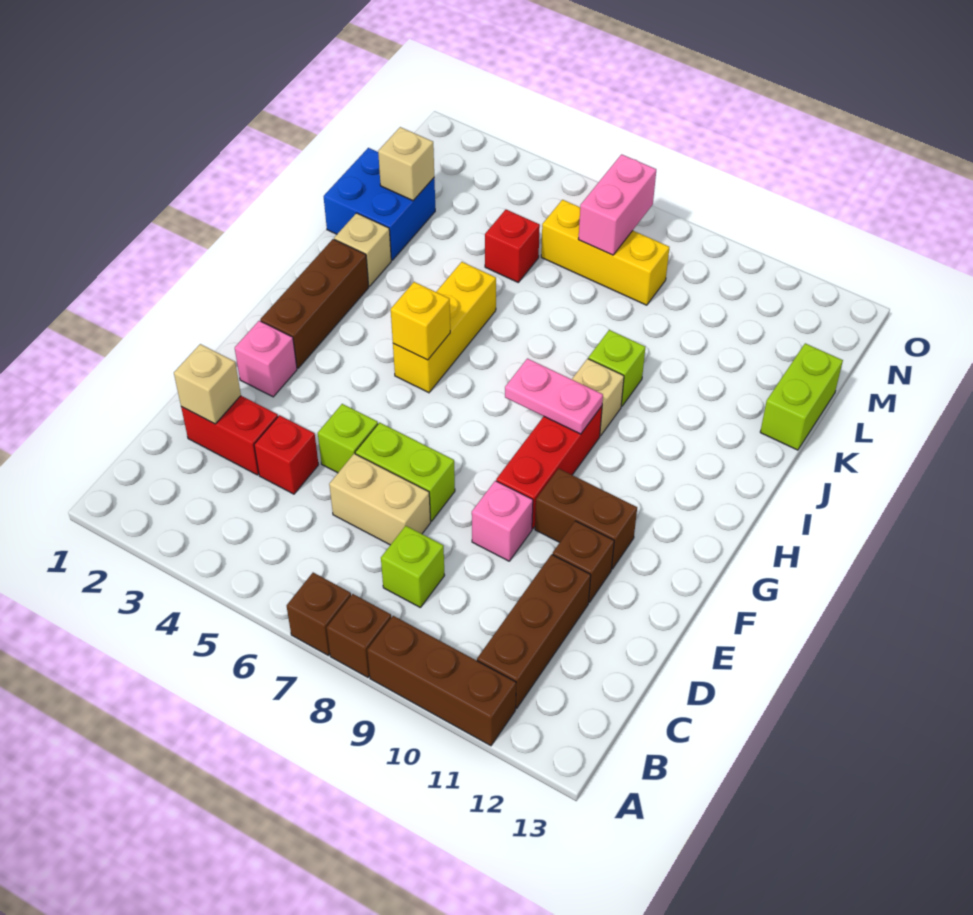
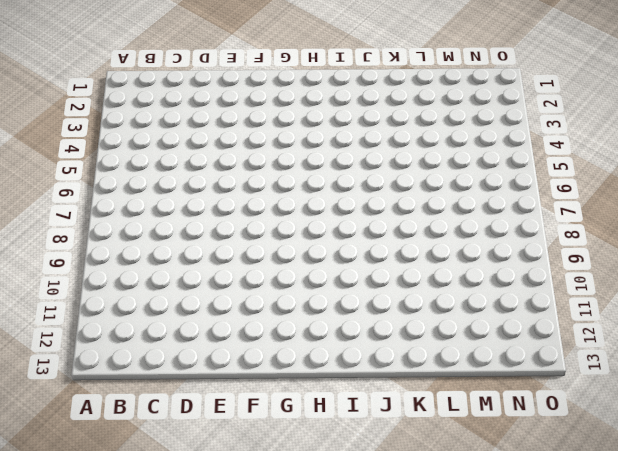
none -> brown 1x1 brick [287,573,351,655]
none -> brown 1x1 brick [327,594,391,677]
none -> brown 1x3 brick [367,616,516,746]

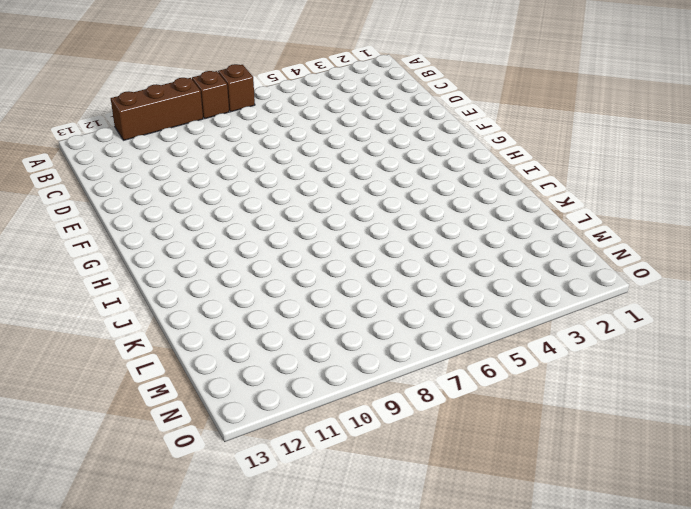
none -> brown 1x3 brick [477,554,591,708]
none -> lime 1x1 brick [381,526,445,607]
none -> red 1x2 brick [181,396,278,475]

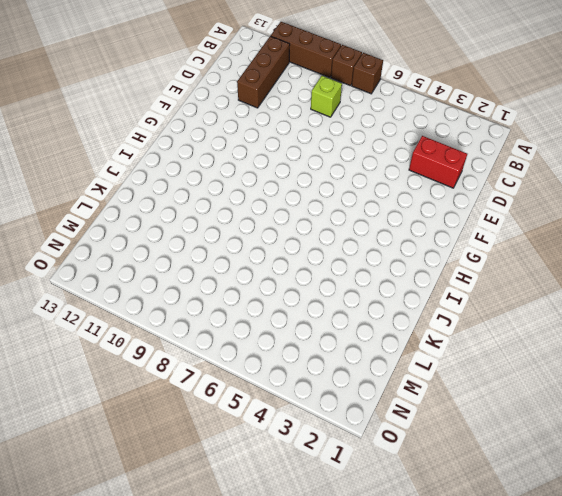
none -> red 1x1 brick [254,415,318,494]
none -> tan 1x2 brick [329,454,431,545]
none -> lime 1x1 brick [318,404,378,473]

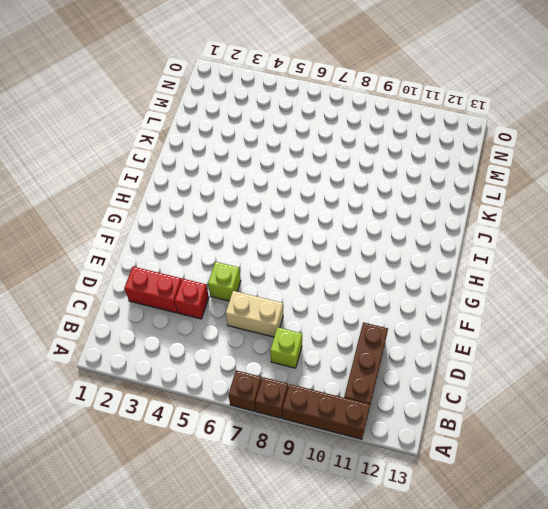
none -> lime 1x2 brick [355,423,455,521]
none -> pink 1x1 brick [472,481,533,561]
none -> brown 1x1 brick [552,521,614,602]

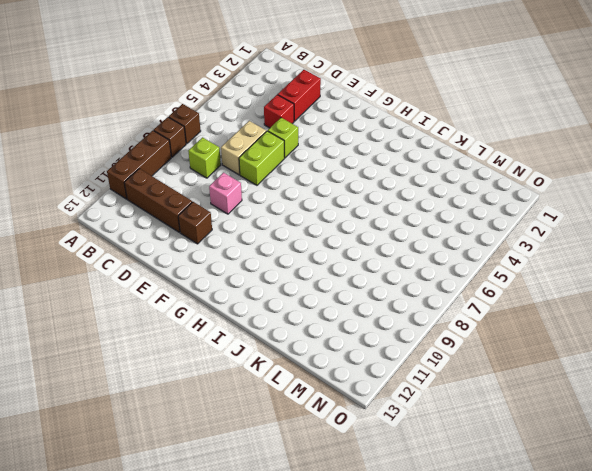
none -> pink 1x1 brick [235,321,297,397]
none -> red 1x3 brick [496,406,602,529]
none -> brown 1x2 brick [535,469,637,569]

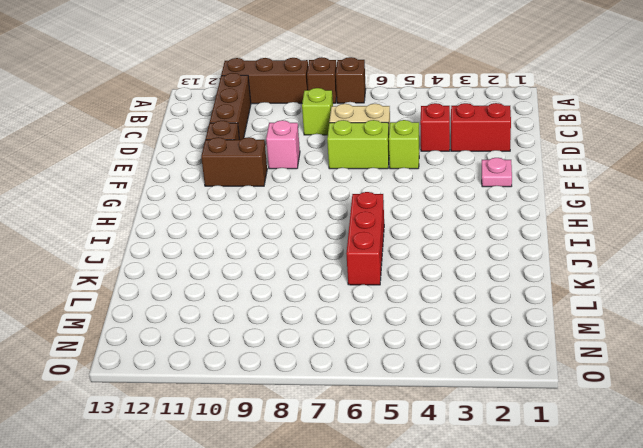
pink 1x1 plate [482,158,512,187] -> pink 1x1 brick [235,321,297,397]
red 1x3 brick [346,192,384,285] -> red 1x3 brick moved to [496,406,602,529]
none -> brown 1x3 brick [260,239,369,368]
none -> yellow 1x3 brick [393,262,496,393]
none -> tan 1x1 brick [572,359,624,436]

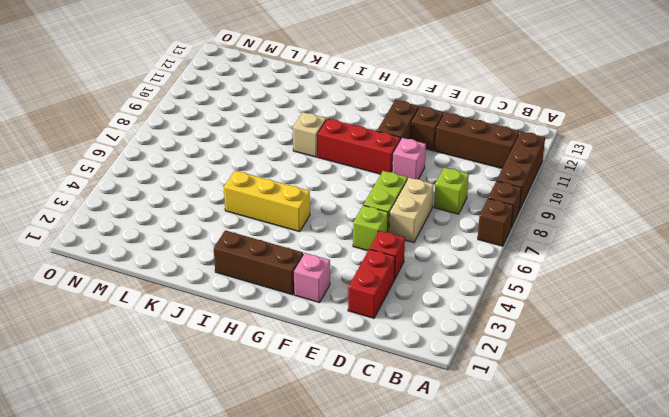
none -> tan 1x1 brick [334,213,391,286]
none -> lime 1x1 brick [588,330,645,406]
none -> blue 2x2 brick [324,148,435,260]

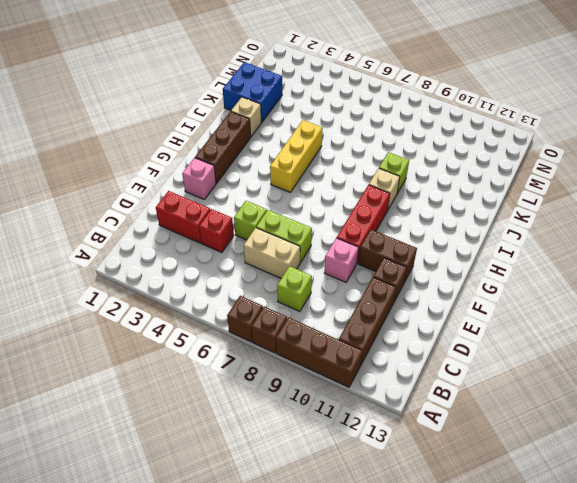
none -> lime 1x2 brick [760,343,843,450]
none -> red 1x1 brick [485,210,540,282]
none -> yellow 1x3 brick [541,200,669,305]

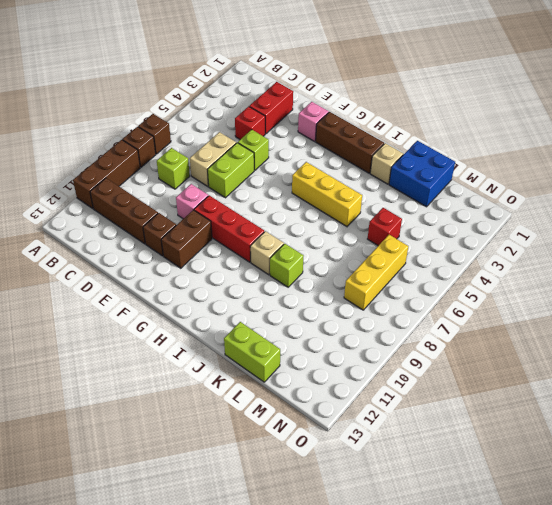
none -> tan 1x1 brick [174,344,241,424]
none -> yellow 1x1 brick [391,282,450,360]
none -> pink 1x2 plate [505,359,603,434]

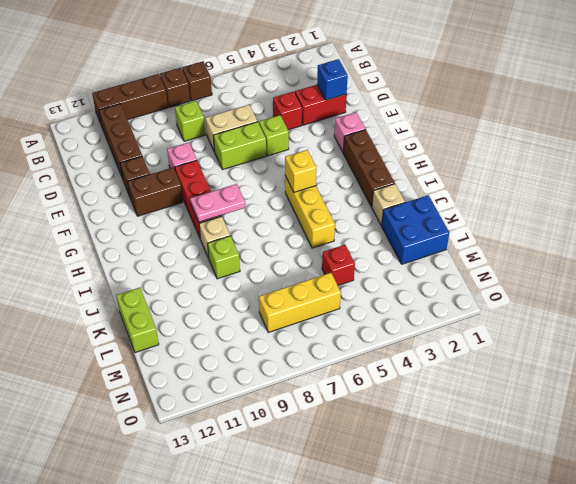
blue 1x1 brick [317,59,348,100] -> tan 1x1 brick [174,344,241,424]
none -> tan 1x1 brick [378,127,434,201]
none -> pink 1x2 brick [578,154,656,255]

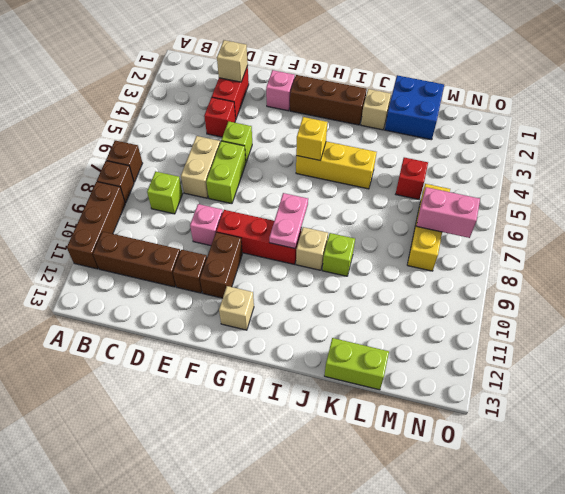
tan 1x1 brick [219,286,254,330] -> tan 1x1 brick moved to [378,127,434,201]

